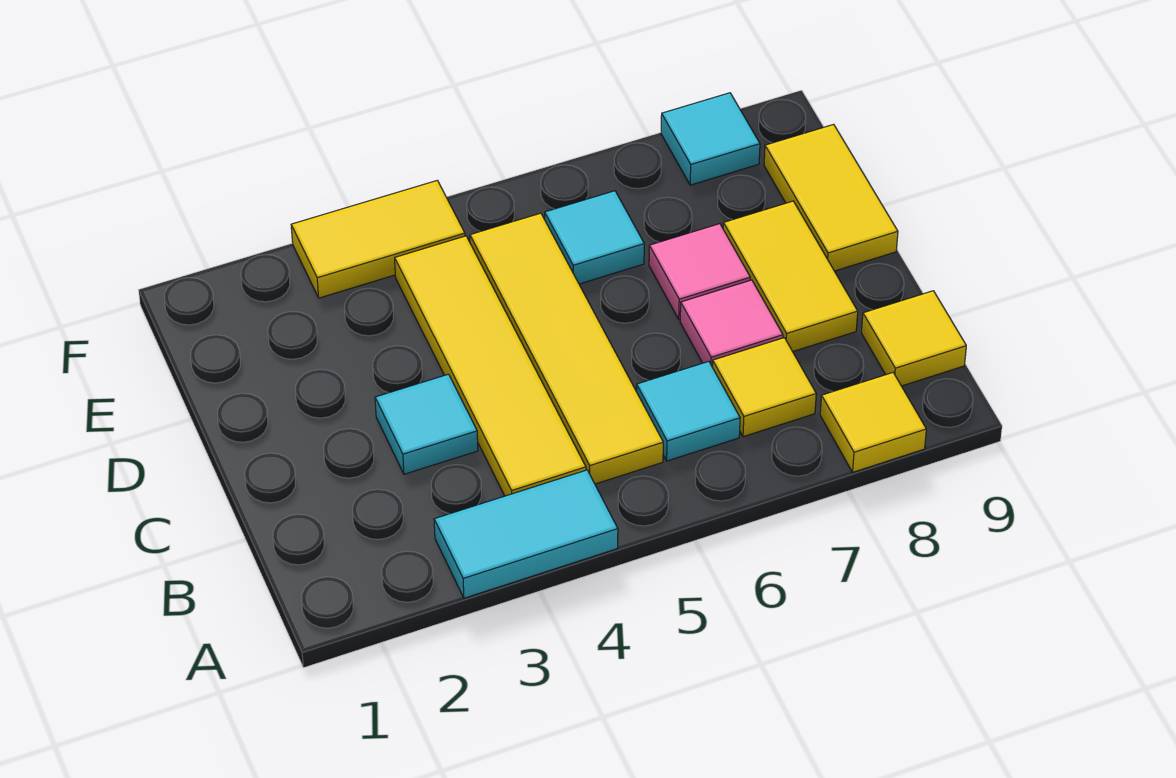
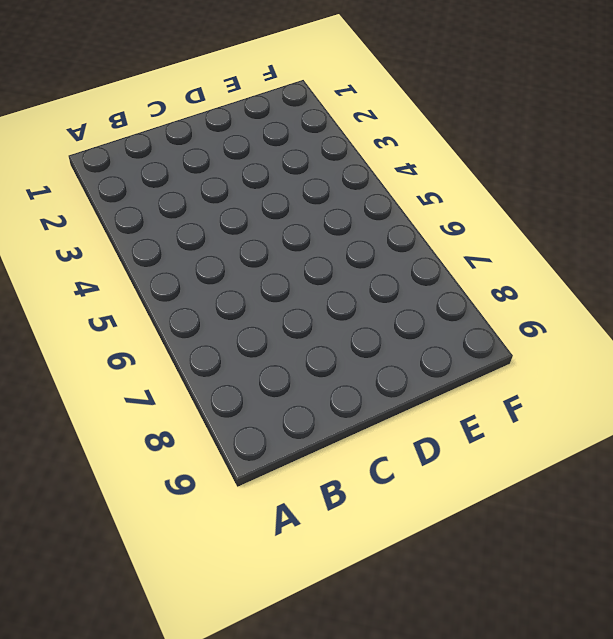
none -> cyan 1x2 tile [434,470,618,598]
none -> yellow 1x1 tile [820,373,926,472]
none -> yellow 1x4 tile [395,236,586,496]

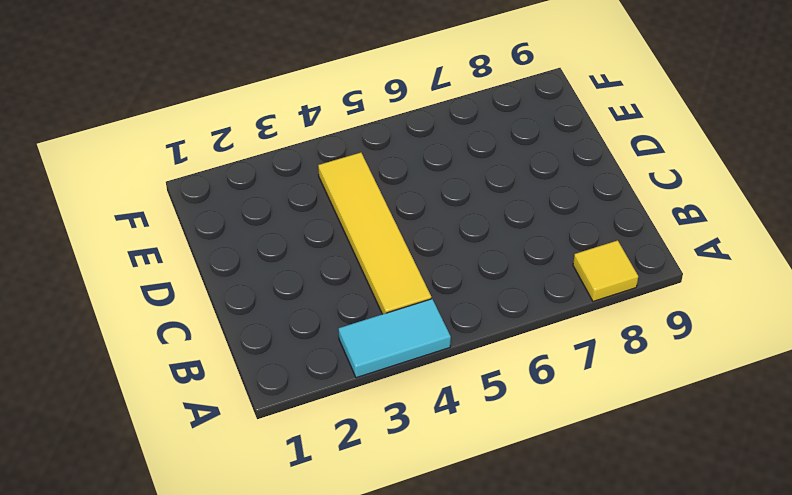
none -> yellow 1x4 tile [470,213,663,484]
none -> cyan 1x1 tile [637,361,740,461]
none -> yellow 1x1 tile [713,338,816,437]

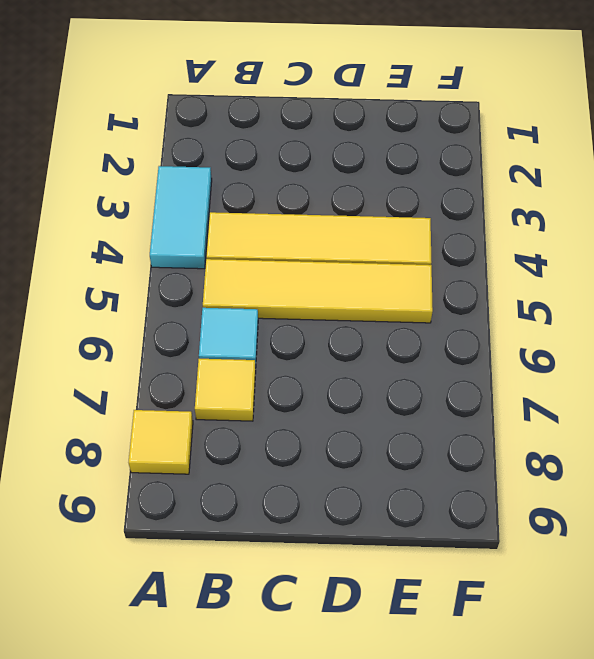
none -> yellow 1x1 tile [862,291,966,386]
none -> cyan 1x1 tile [375,374,478,474]
none -> pink 1x1 tile [680,280,783,367]

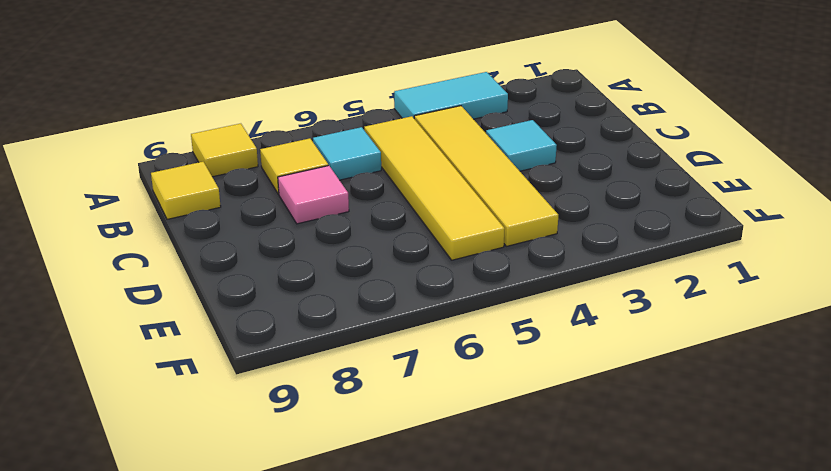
none -> yellow 1x2 tile [723,201,858,352]
none -> pink 1x1 tile [649,224,750,319]
none -> yellow 1x2 tile [764,124,898,271]

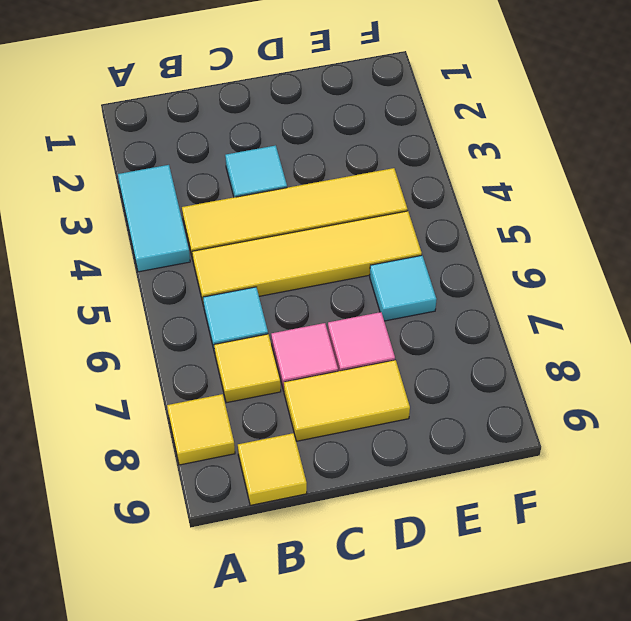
none -> yellow 1x2 tile [764,124,898,271]
none -> yellow 1x2 tile [291,180,465,298]
none -> cyan 1x1 tile [661,93,760,185]

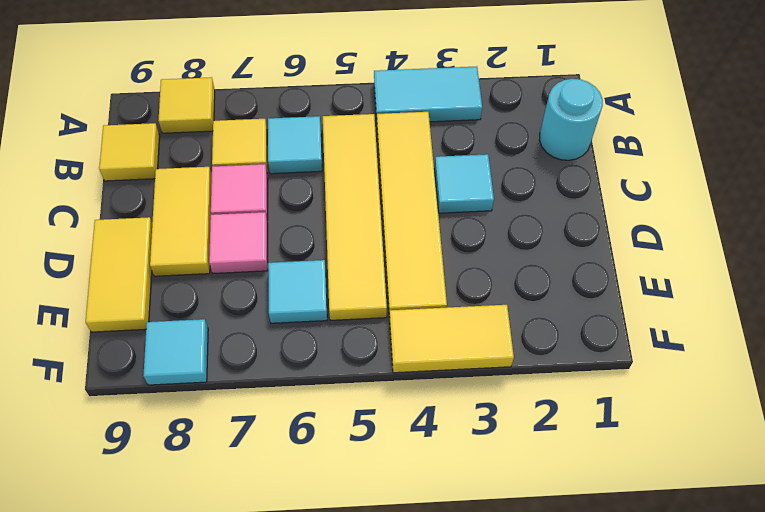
cyan 1x1 round brick [539,79,603,160] -> none

